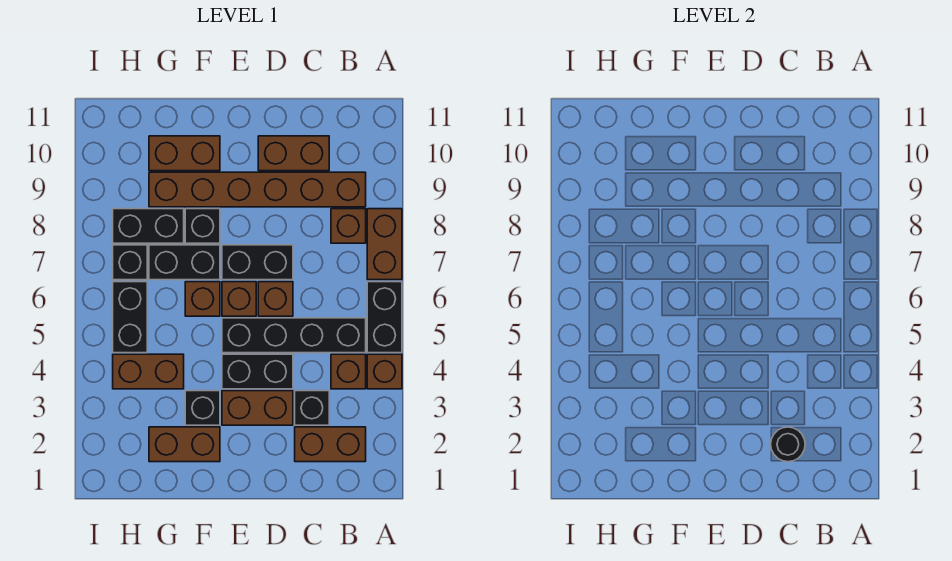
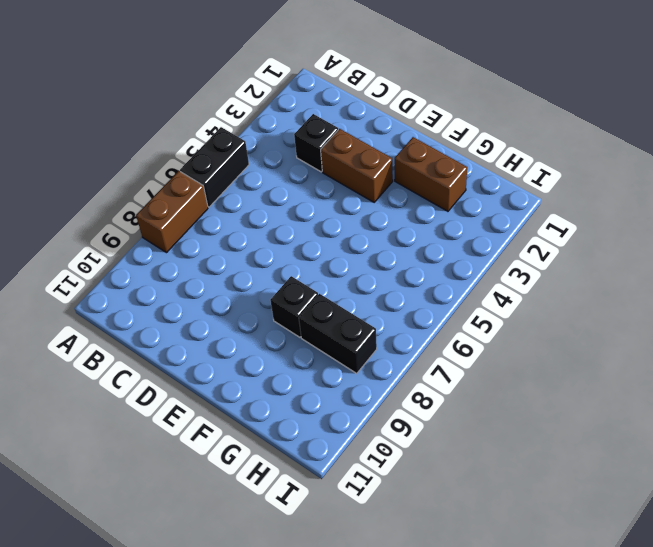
none -> brown 1x1 brick [367,354,402,389]
none -> brown 1x2 brick [295,427,366,462]
none -> brown 1x1 brick [331,354,366,389]

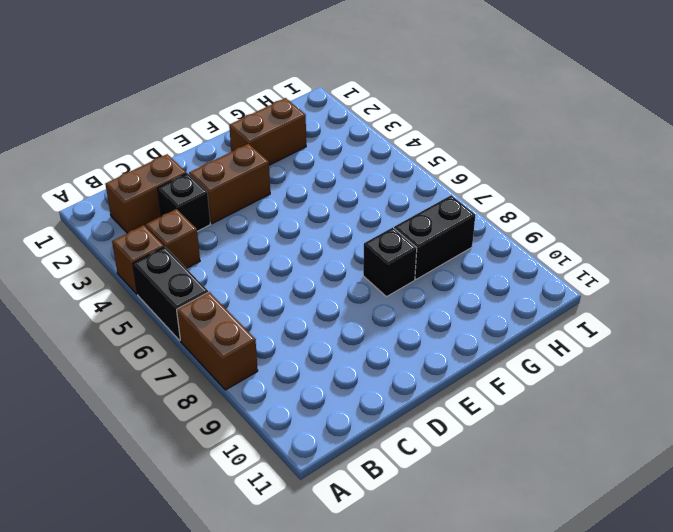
none -> black 1x4 brick [222,318,366,353]
none -> brown 1x1 brick [331,209,366,243]
none -> brown 1x6 brick [149,172,366,207]

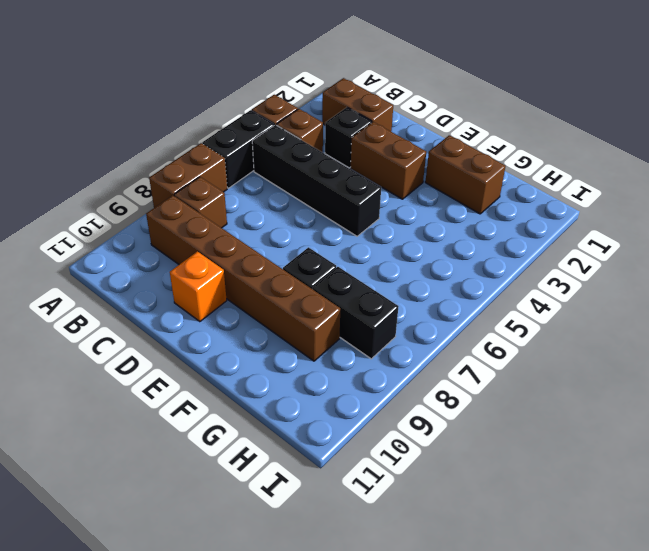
orange 1x1 brick [170,251,227,322] -> brown 1x2 brick [258,136,329,171]
none -> black 1x2 brick [222,354,293,389]
none -> brown 1x1 brick [258,282,293,316]
none -> black 1x2 brick [222,245,293,280]

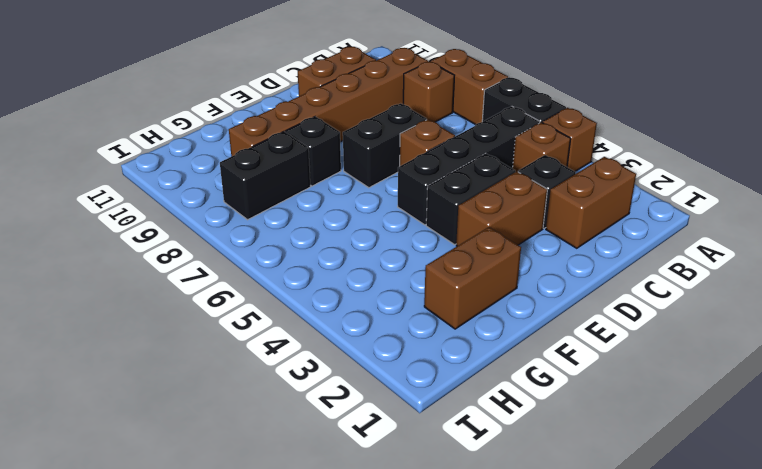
none -> brown 1x1 brick [222,282,256,316]
none -> black 1x1 brick [185,391,220,425]
none -> brown 1x1 brick [185,282,220,316]

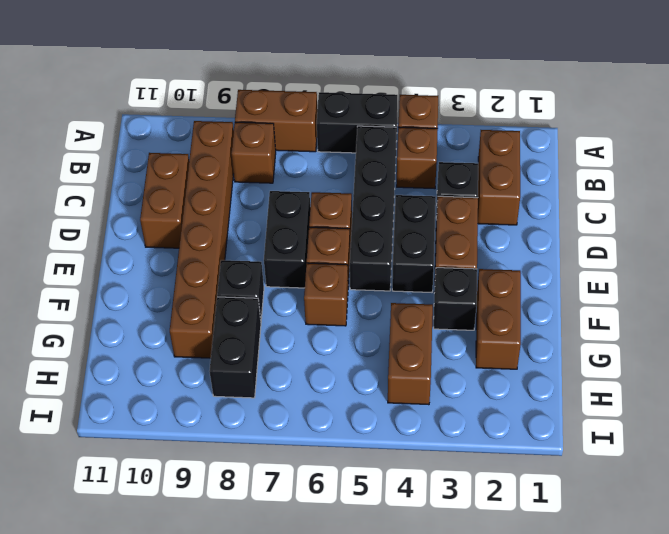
none -> black 1x2 brick [149,245,220,280]
none -> brown 1x2 brick [149,136,220,171]
none -> black 1x2 brick [113,282,147,353]

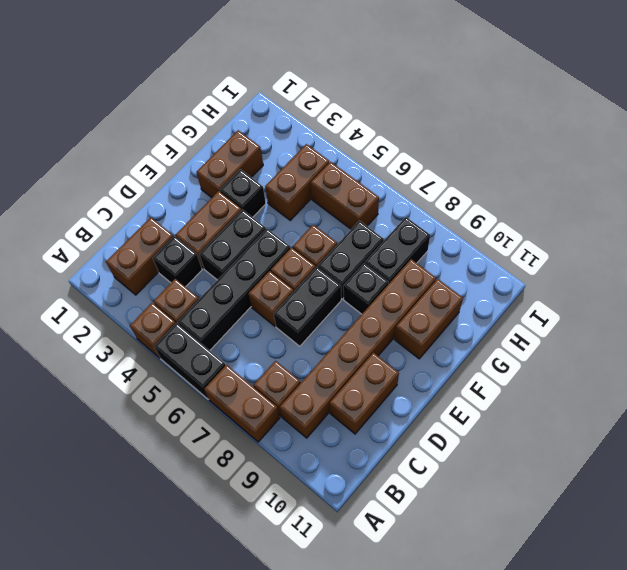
brown 1x2 brick [311,162,379,229] -> black 1x2 brick [113,282,147,353]
none -> black 1x1 brick [113,245,147,280]
none -> black 1x1 round brick [771,427,805,462]

